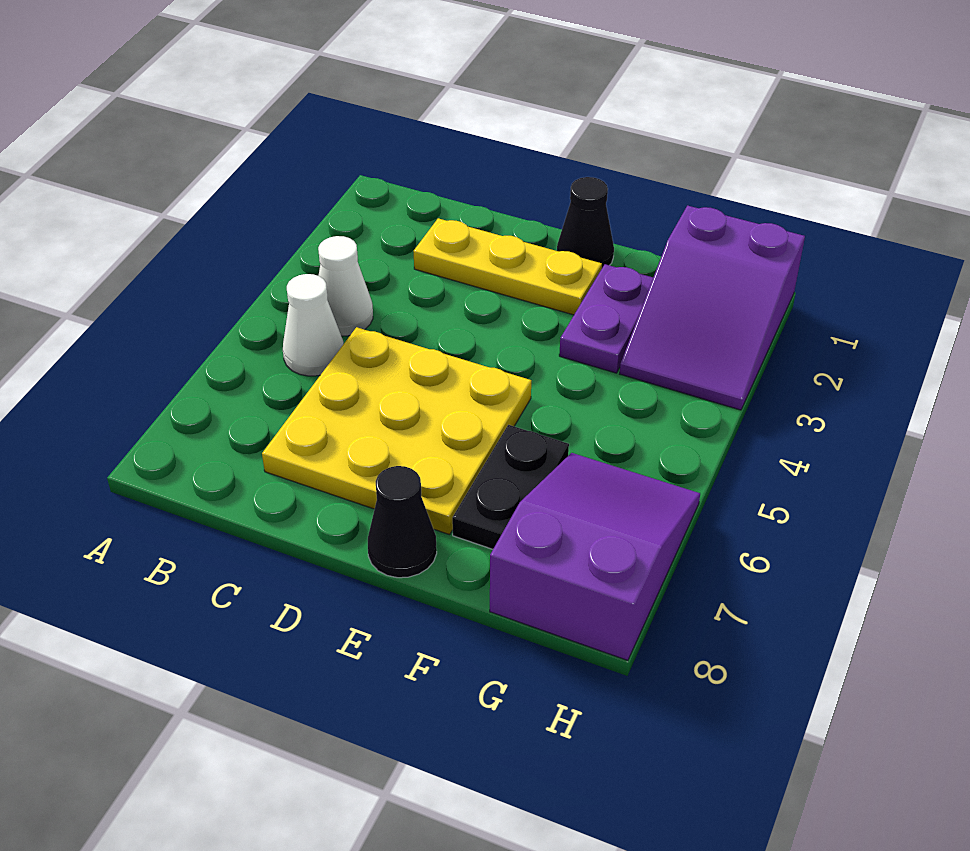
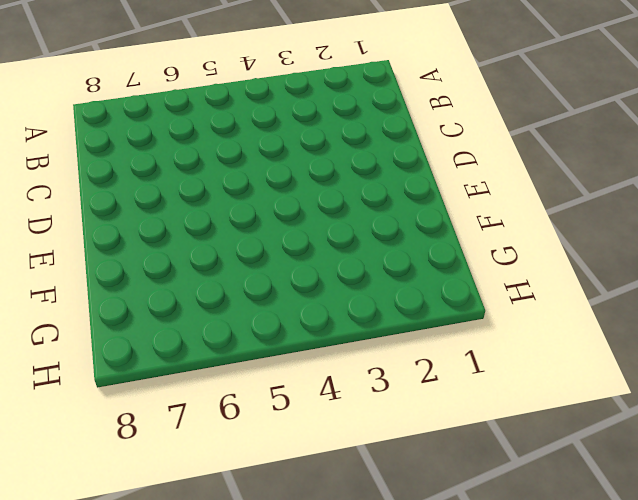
none -> white 1x1 cone [318,236,373,336]
none -> white 1x1 cone [283,274,344,376]

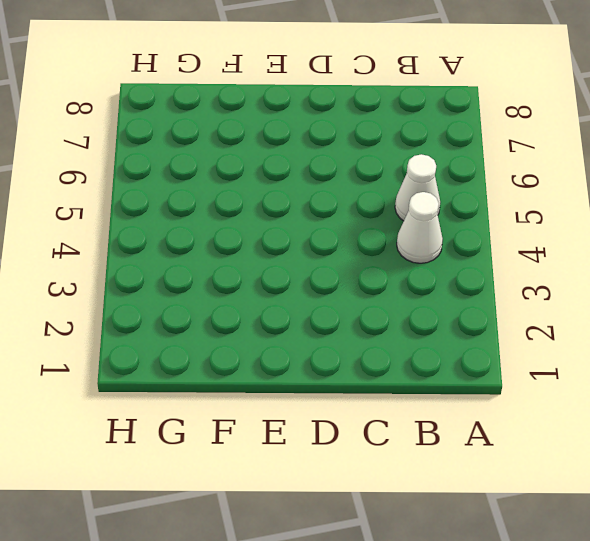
none -> yellow 1x3 plate [413,218,602,315]
none -> yellow 3x3 plate [262,327,531,535]

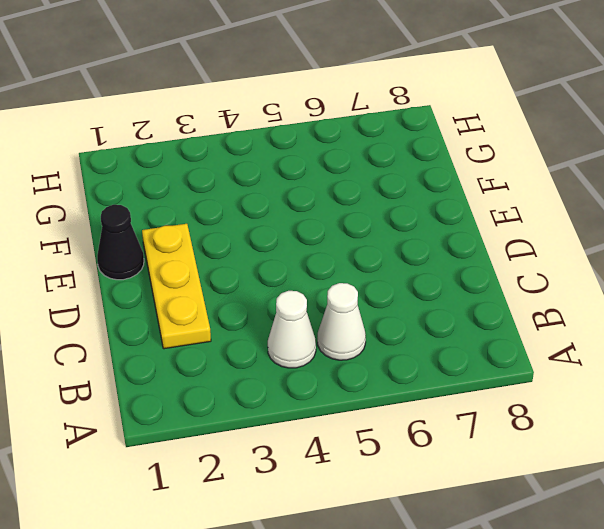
none -> yellow 3x3 plate [262,327,531,535]
none -> black 1x1 cone [368,466,437,578]

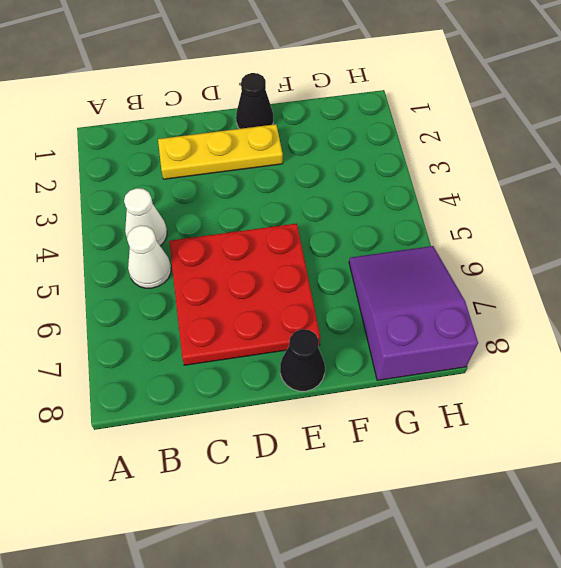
red 3x3 plate [169,223,320,365] -> yellow 3x3 plate [262,327,531,535]
none -> purple 1x2 plate [559,264,653,373]
none -> black 1x2 plate [452,425,569,549]

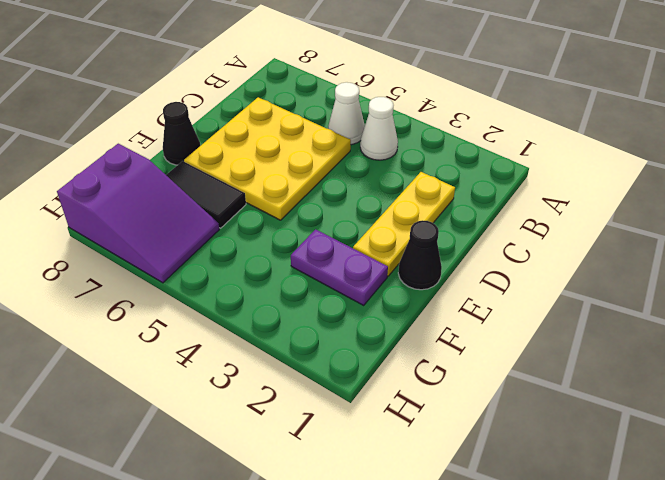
black 1x2 tile [166,161,246,228] -> black 1x2 plate [452,425,569,549]
none -> purple 2x3 slope [620,206,805,410]

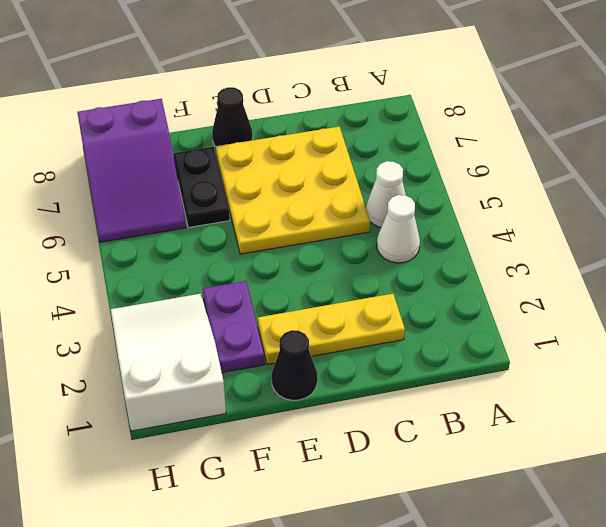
white 2x3 slope [111,294,226,431] -> purple 2x3 slope [620,206,805,410]

